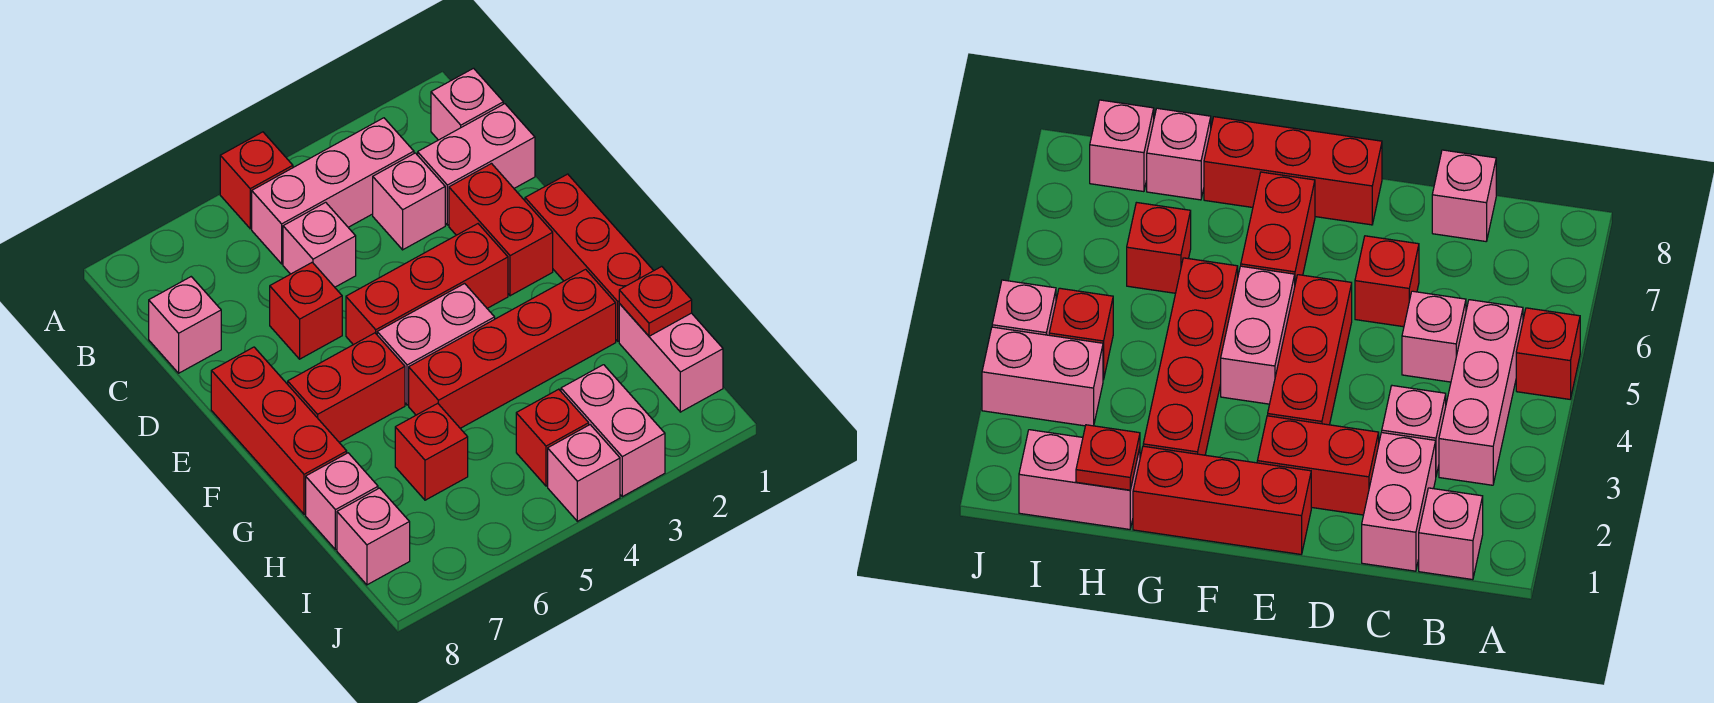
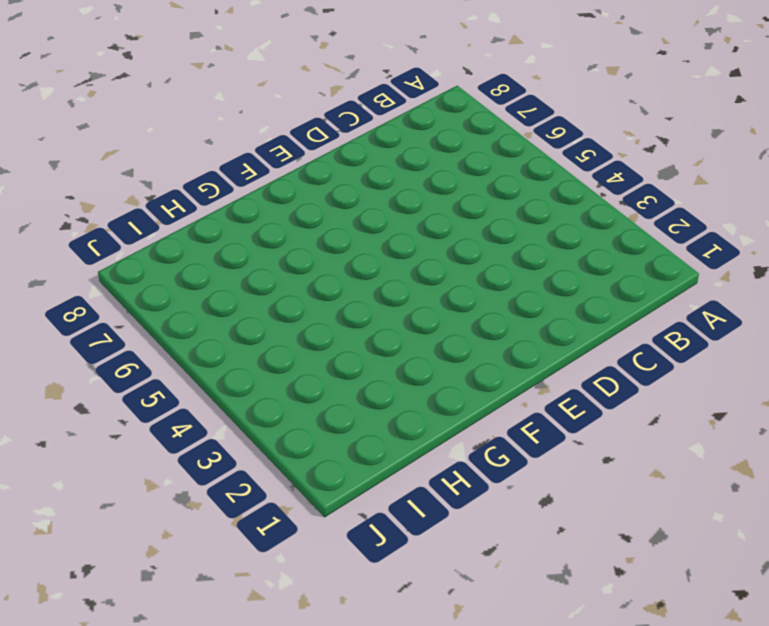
none -> red 1x1 brick [220,132,293,229]
none -> pink 1x1 brick [431,68,503,140]
none -> pink 1x3 brick [252,118,414,264]

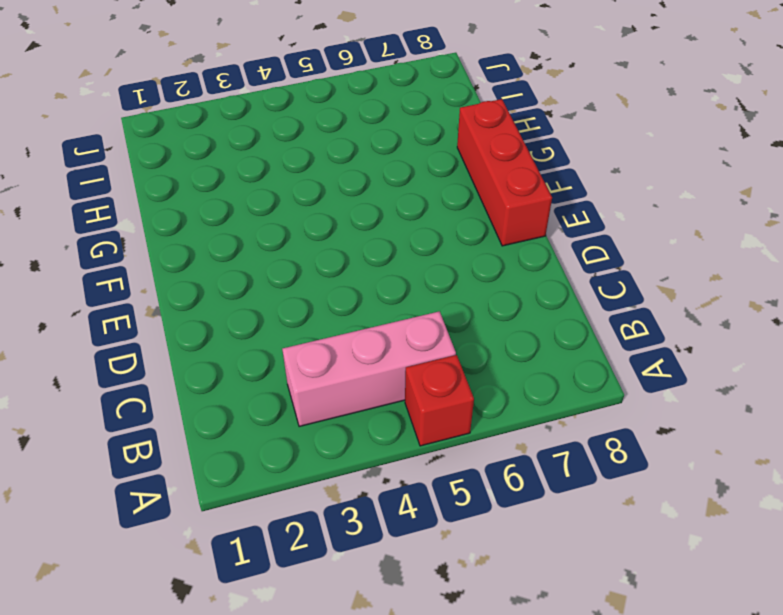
none -> pink 1x1 brick [431,68,503,140]
none -> pink 1x2 brick [418,104,535,225]
none -> pink 1x1 brick [373,153,445,250]

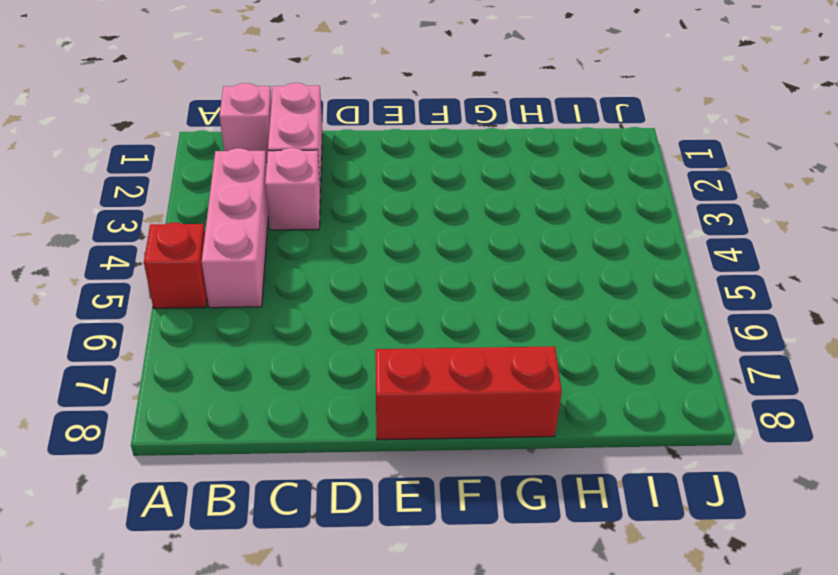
none -> pink 1x1 brick [283,202,356,287]
none -> pink 1x1 brick [149,277,221,373]
none -> red 1x2 brick [449,164,553,296]

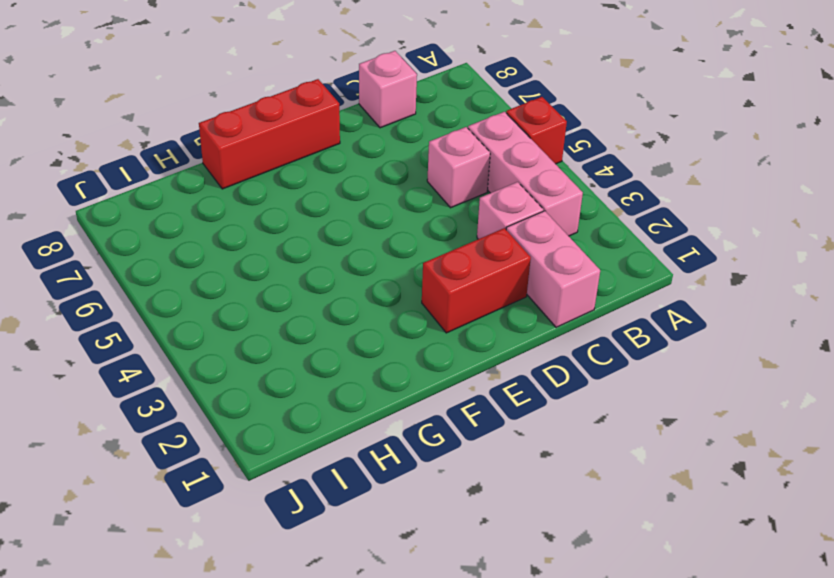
none -> pink 1x1 brick [431,68,503,140]
none -> red 1x1 brick [270,262,342,359]
none -> red 1x3 brick [525,174,654,341]

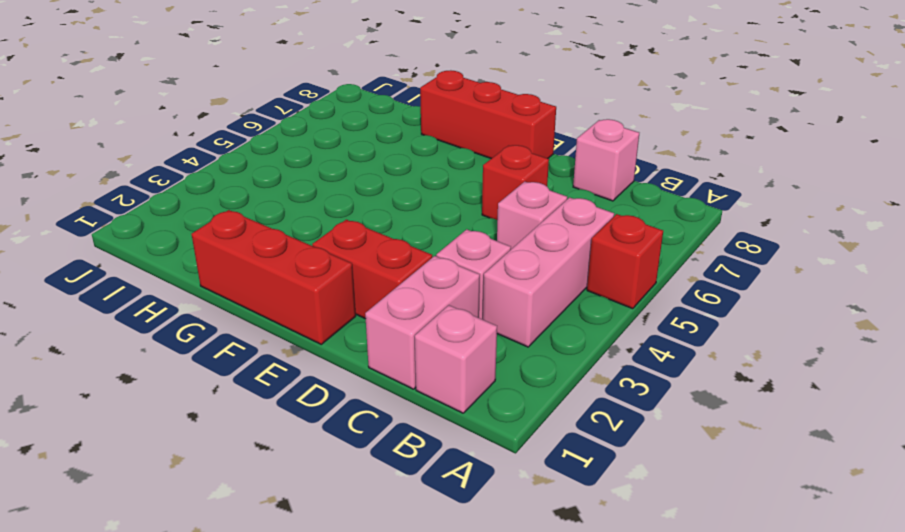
none -> red 1x3 brick [346,224,508,345]
none -> pink 1x2 brick [377,284,495,405]
none -> red 1x2 brick [288,333,405,442]

